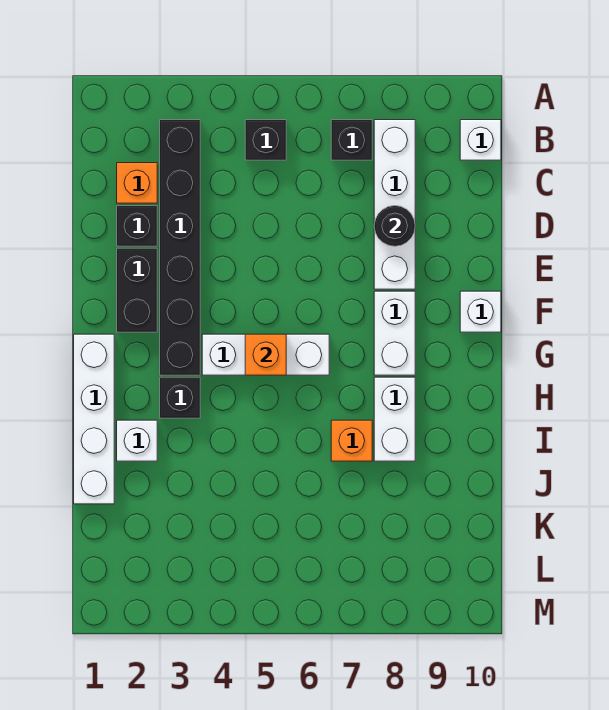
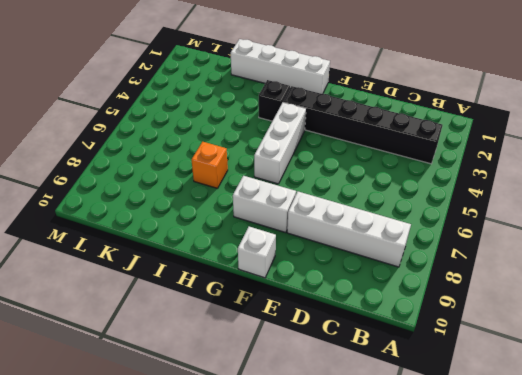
none -> black 1x1 brick [245,120,286,160]
none -> black 1x1 brick [331,120,372,160]
none -> white 1x1 brick [460,120,501,160]

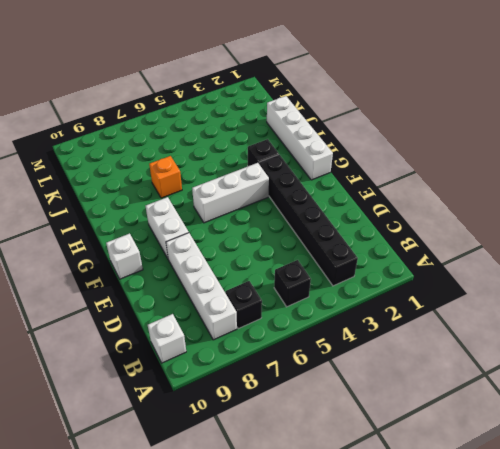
none -> orange 1x1 brick [117,163,157,203]
none -> black 1x1 brick [117,206,157,246]
none -> black 1x2 brick [117,248,157,332]

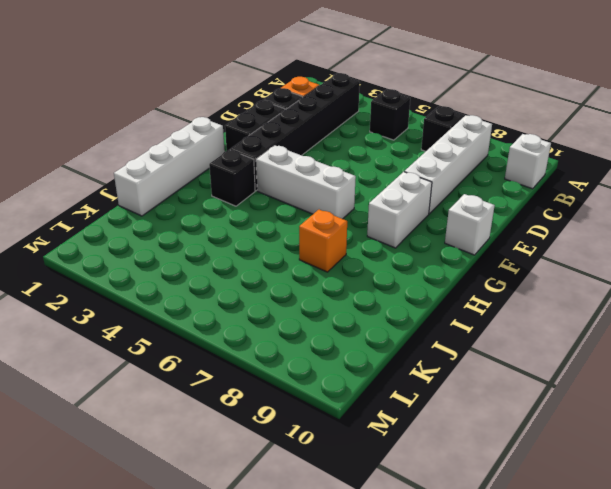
none -> white 1x2 brick [374,377,415,461]
none -> white 1x1 brick [117,420,157,461]
none -> black 1x1 round brick [374,206,415,246]

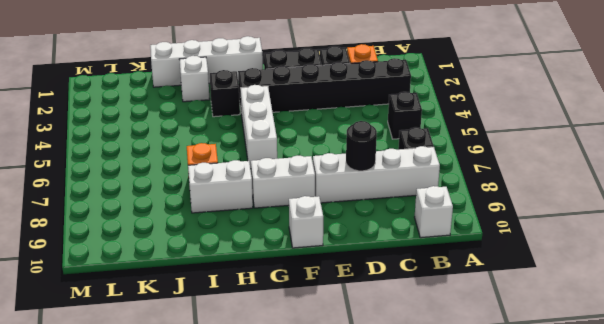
none -> orange 1x1 brick [245,334,286,375]

